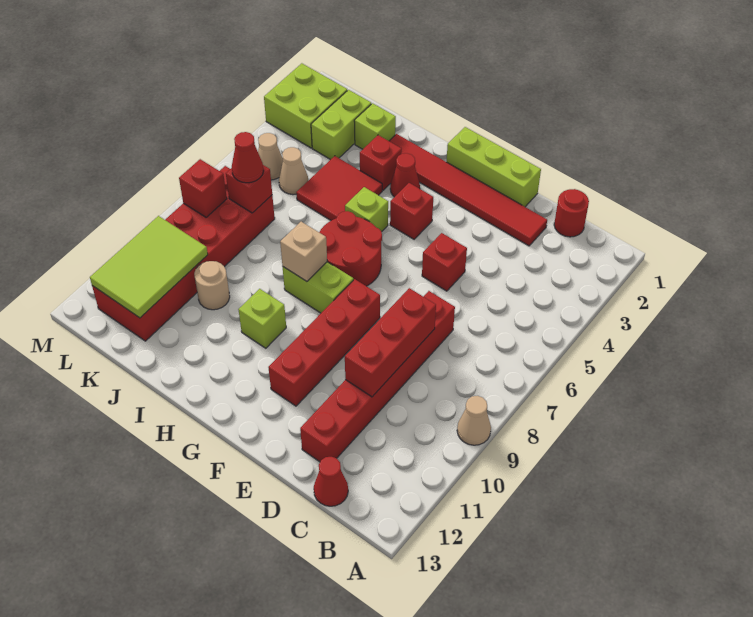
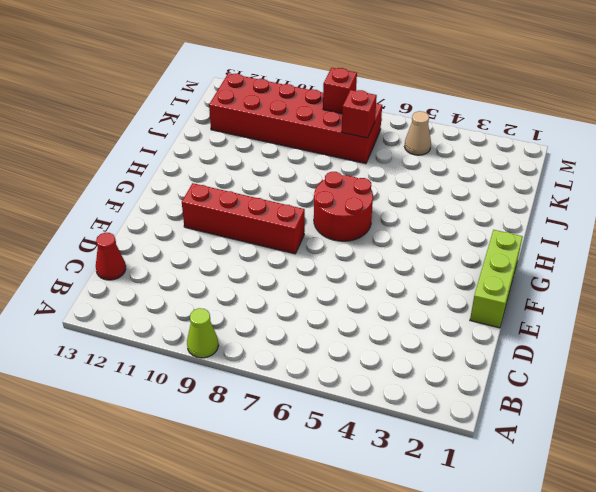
lime 1x1 cone [187,308,218,358] -> tan 1x1 cone [457,396,491,445]
none -> red 1x1 round brick [554,189,589,237]
none -> red 1x6 tile [390,134,547,246]
none -> red 1x6 brick [300,291,455,462]

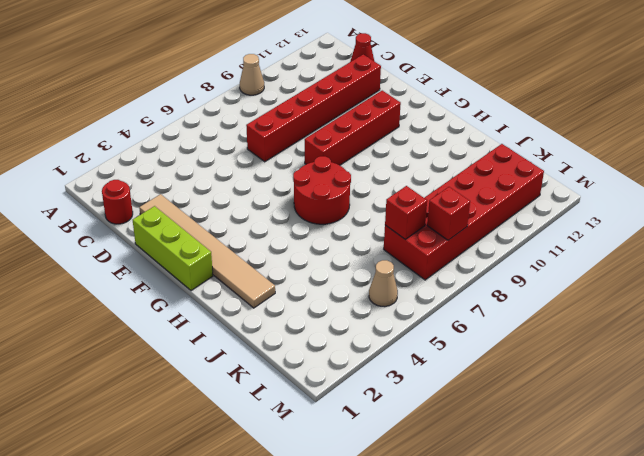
tan 1x6 tile [139,194,275,308] -> red 1x6 tile [390,134,547,246]
none -> red 1x1 brick [422,233,467,291]
none -> red 1x1 brick [390,183,433,239]
none -> lime 1x2 brick [283,262,353,313]

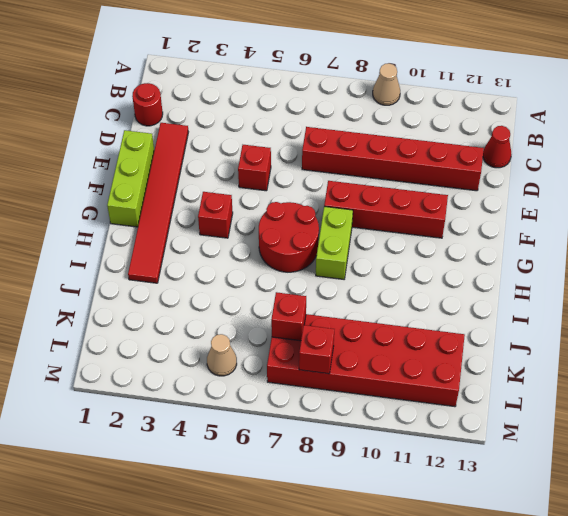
none -> red 1x1 cone [390,153,420,197]
none -> lime 1x1 brick [345,187,388,232]
none -> lime 1x1 brick [238,289,286,348]

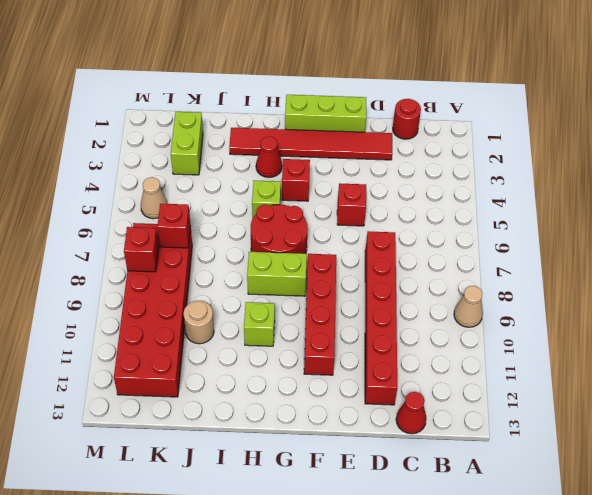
none -> red 1x1 brick [360,135,402,190]
none -> red 2x2 tile [296,156,382,220]
none -> lime 1x1 brick [354,103,396,149]

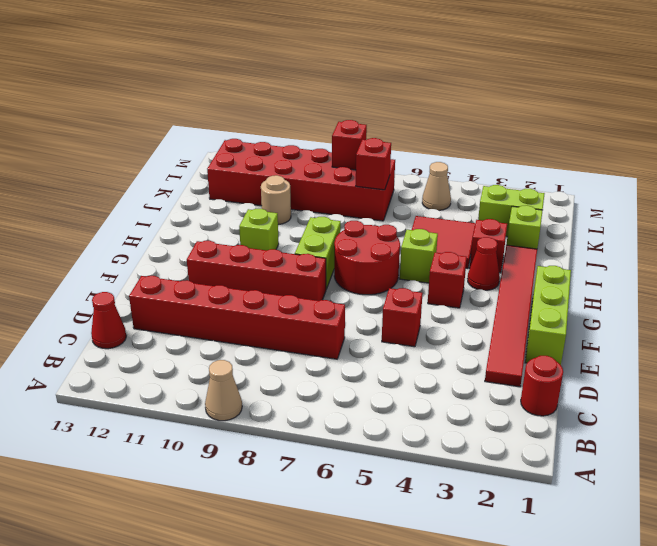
none -> tan 1x1 cone [279,147,308,195]
none -> lime 2x2 brick [264,63,347,148]
none -> red 1x3 brick [345,288,436,397]

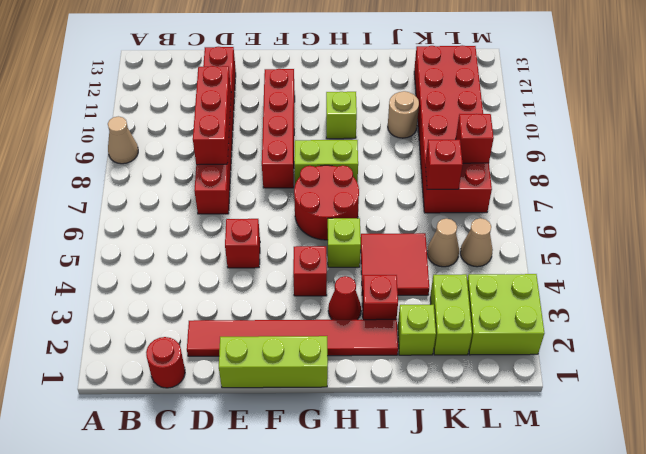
none -> red 1x1 cone [314,457,348,506]
none -> tan 1x1 brick [280,222,327,281]
none -> lime 2x3 tile [90,216,208,318]

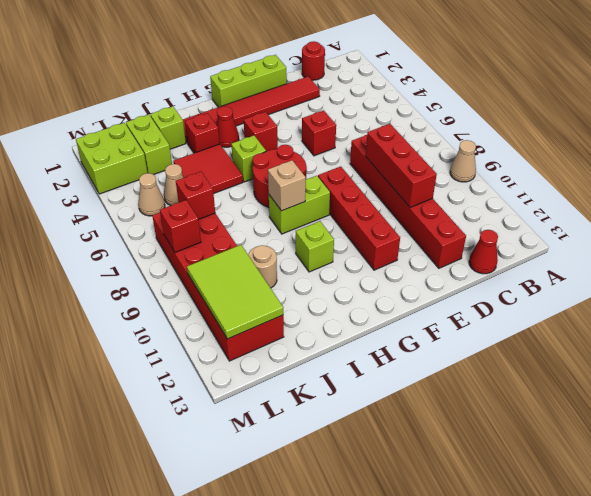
none -> red 1x1 cone [232,132,263,183]

